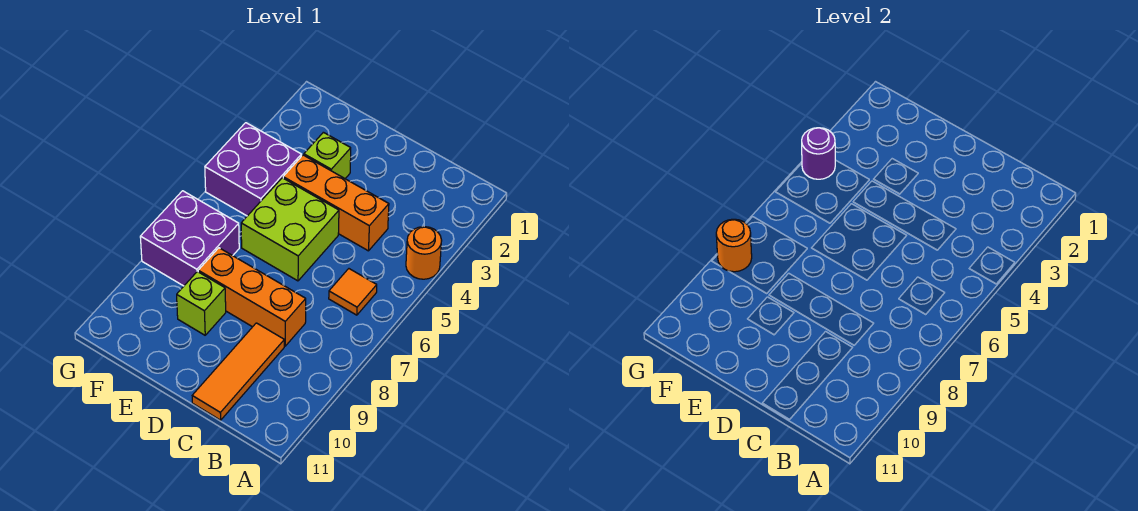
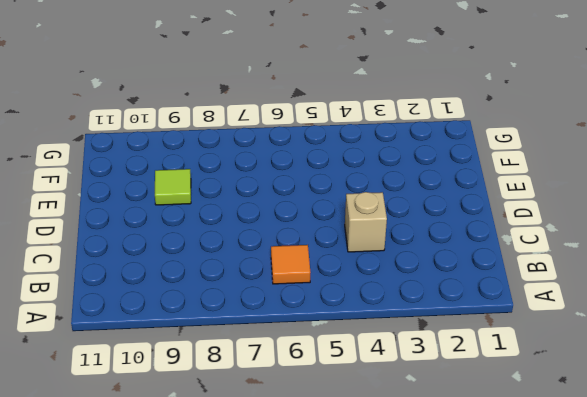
tan 1x1 brick [345,192,387,252] -> orange 1x3 brick [283,155,389,251]
lime 1x1 tile [155,169,191,205] -> lime 1x1 brick [177,272,226,335]
none -> orange 1x1 round brick [406,227,442,279]
none -> orange 1x3 brick [198,248,306,346]
none -> orange 1x3 tile [192,323,284,420]

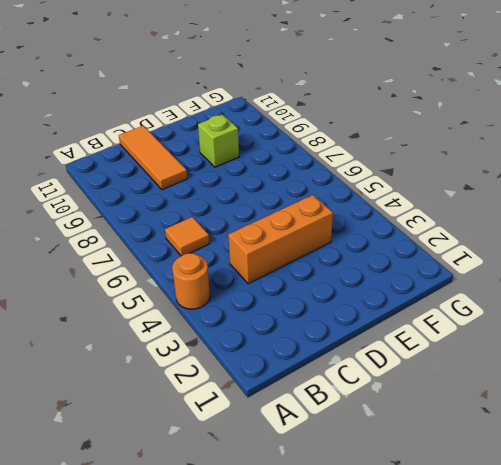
none -> orange 1x3 brick [198,248,306,346]
none -> lime 2x2 brick [241,178,339,281]
none -> lime 1x1 brick [304,132,351,179]

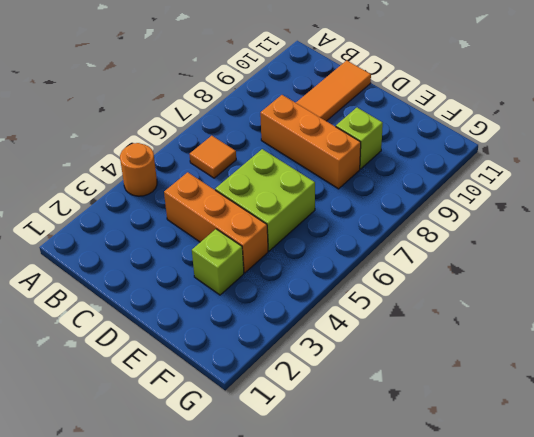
none -> purple 2x2 brick [205,123,302,216]
none -> purple 2x2 brick [140,191,239,286]
none -> purple 1x1 round brick [802,128,835,179]

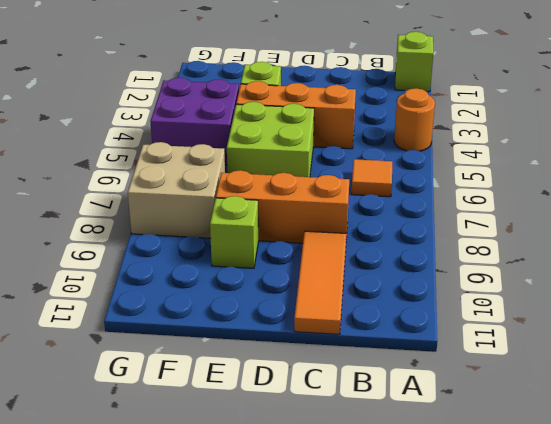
lime 1x1 brick [395,32,433,92] -> none
tan 2x2 brick [128,142,225,238] -> purple 2x2 brick [140,191,239,286]
none -> purple 1x1 round brick [802,128,835,179]
none -> orange 1x1 round brick [716,219,752,272]

